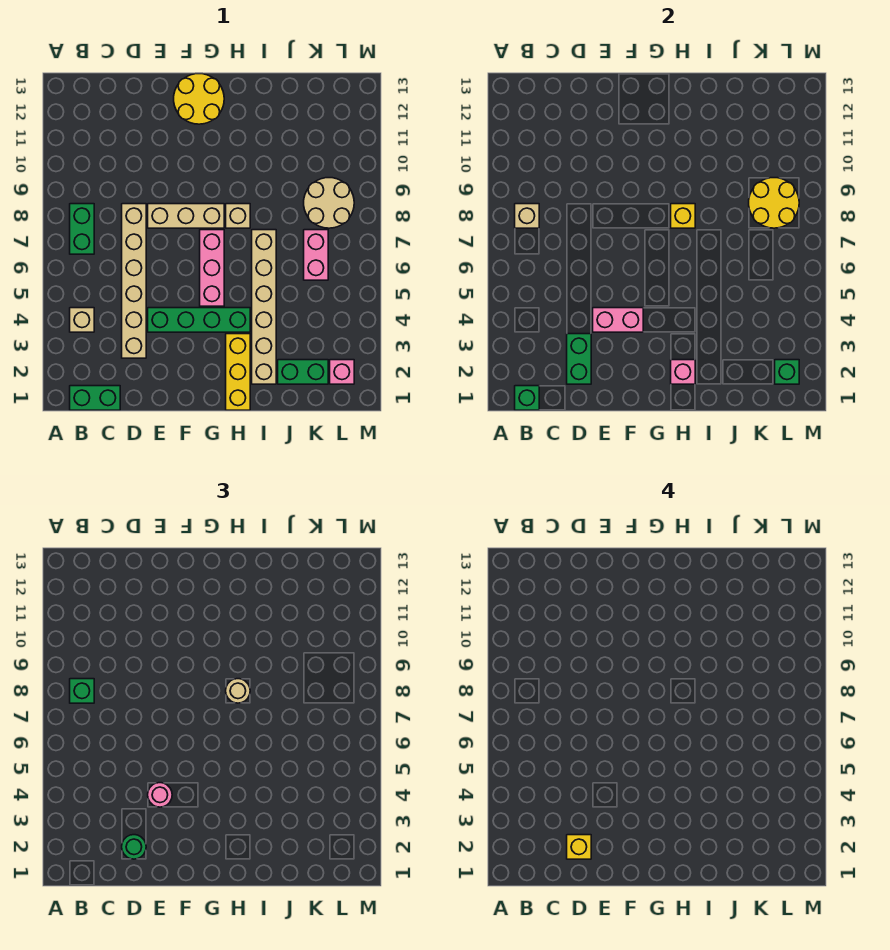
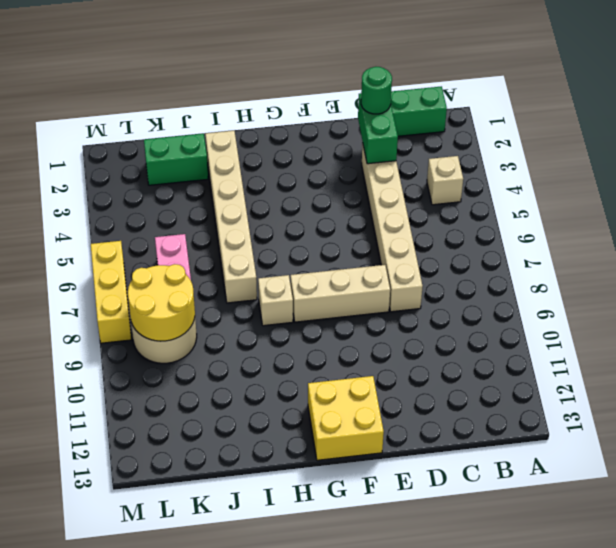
yellow 2x2 brick [308,376,384,460] -> yellow 2x2 round brick [174,74,224,124]
yellow 1x3 brick [91,241,131,343] -> yellow 1x3 brick moved to [226,334,250,410]
none -> green 1x2 brick [70,204,94,254]
none -> green 1x4 brick [148,308,250,332]
none -> pink 1x3 brick [200,230,224,306]

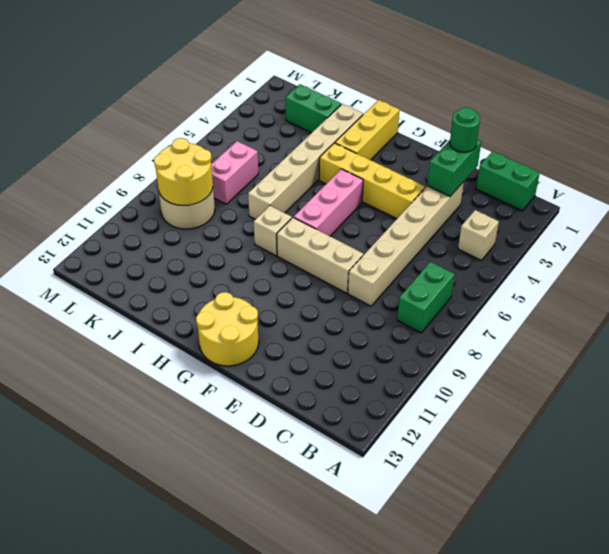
yellow 1x4 brick [319,143,425,219] -> green 1x4 brick [148,308,250,332]
none -> pink 1x1 brick [330,360,354,384]
none -> green 1x1 brick [515,386,539,410]
none -> tan 1x1 brick [515,204,539,228]

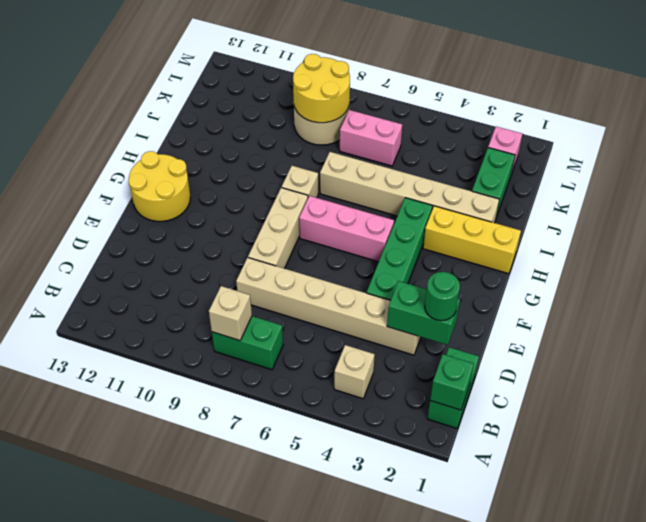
none -> pink 1x2 brick [593,308,643,332]
none -> pink 1x1 brick [671,360,695,384]
none -> yellow 1x1 brick [671,204,695,228]

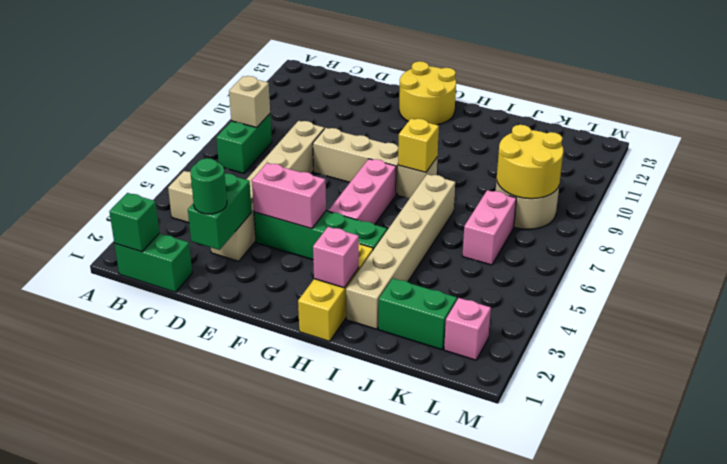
none -> green 1x1 brick [775,360,799,384]
none -> green 1x1 brick [70,679,94,703]
none -> pink 1x1 round brick [148,783,172,807]

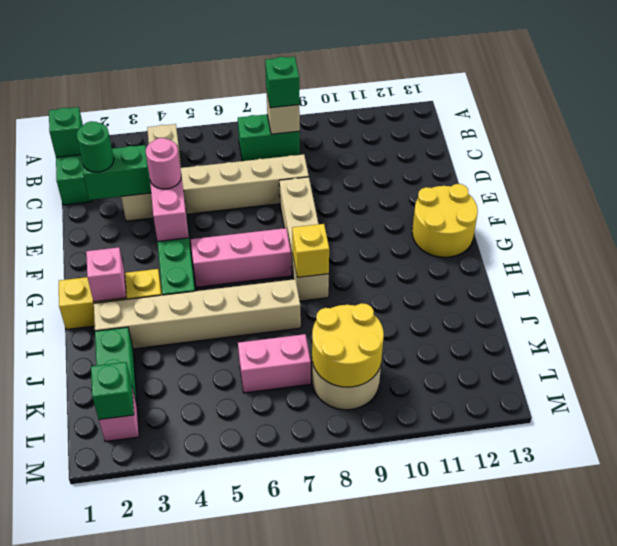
none -> tan 1x1 round brick [226,679,250,703]
none -> yellow 1x1 brick [567,835,591,859]

